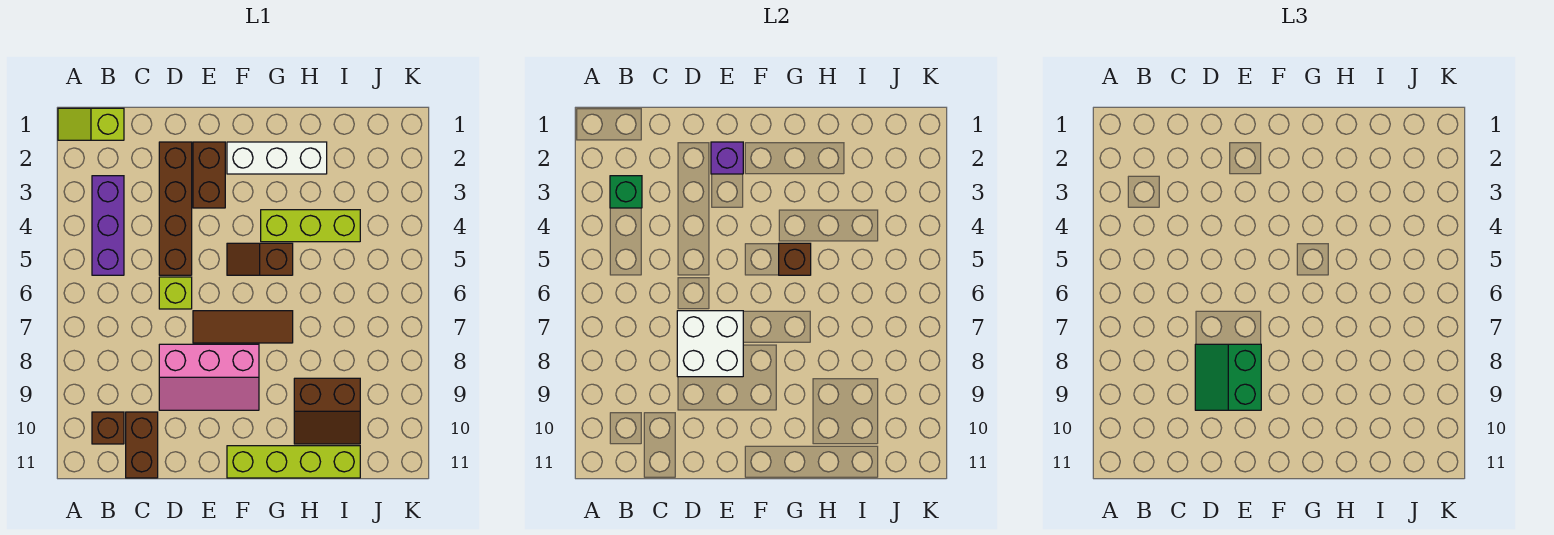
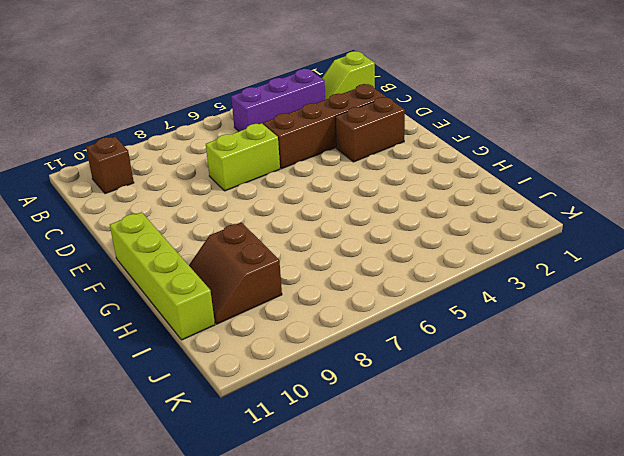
lime 1x2 slope [322,51,375,100] -> lime 1x2 slope turned to [58,108,124,140]
lime 1x2 brick [206,123,280,191] -> lime 1x1 brick [159,277,192,309]
none -> brown 1x2 brick [126,412,158,478]
none -> pink 2x3 slope [159,344,259,410]
none -> brown 1x3 tile [193,311,293,343]

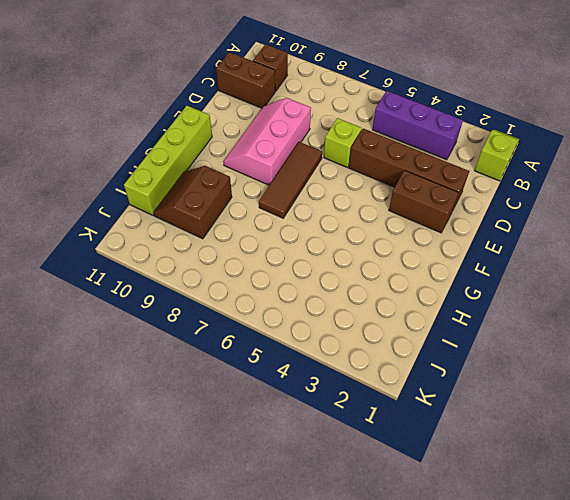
none -> white 1x3 brick [227,142,327,174]
none -> brown 1x2 slope [227,243,293,275]
none -> lime 1x3 brick [261,210,360,242]

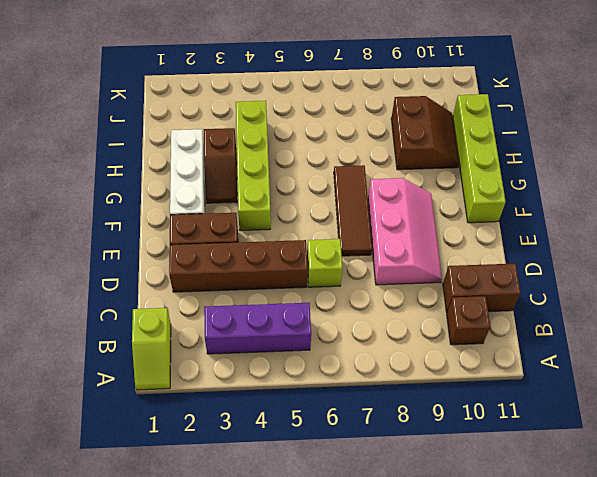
lime 1x4 brick [236,101,271,231] -> lime 1x3 brick [261,210,360,242]
brown 1x2 slope [204,128,237,203] -> brown 1x2 slope moved to [227,243,293,275]
none -> green 1x1 brick [610,176,642,208]
none -> white 2x2 brick [677,311,743,377]
none -> purple 1x1 brick [711,142,743,174]

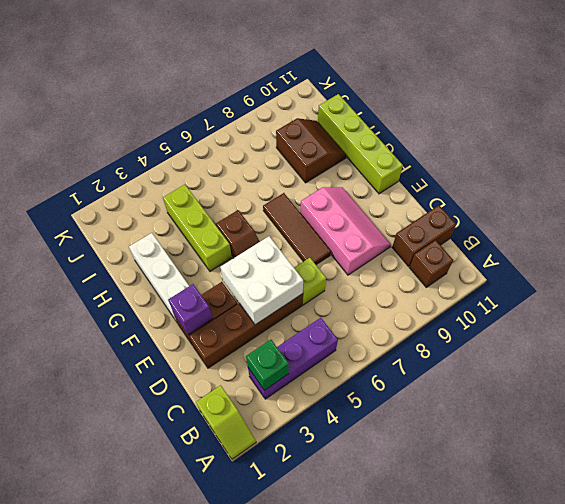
white 2x2 brick [220,236,303,325] -> white 2x2 brick moved to [677,311,743,377]
none -> brown 1x1 brick [779,243,811,275]
none -> green 2x2 slope [1195,344,1261,410]

